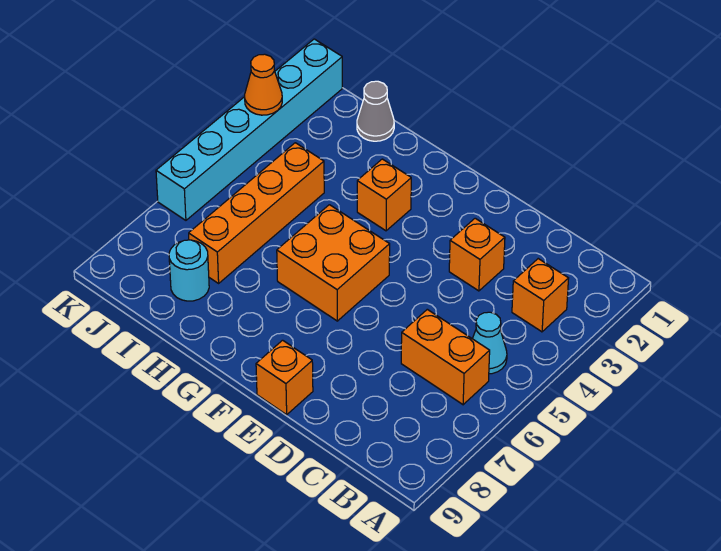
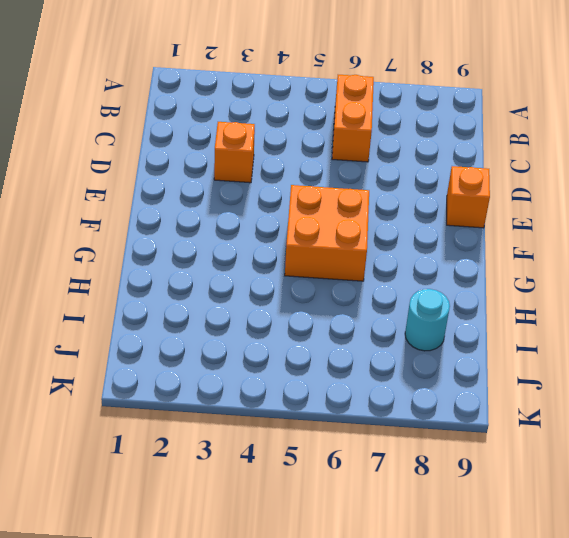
none -> orange 1x1 brick [512,259,569,332]
none -> cyan 1x1 cone [472,312,507,374]
none -> orange 1x1 brick [357,159,411,231]

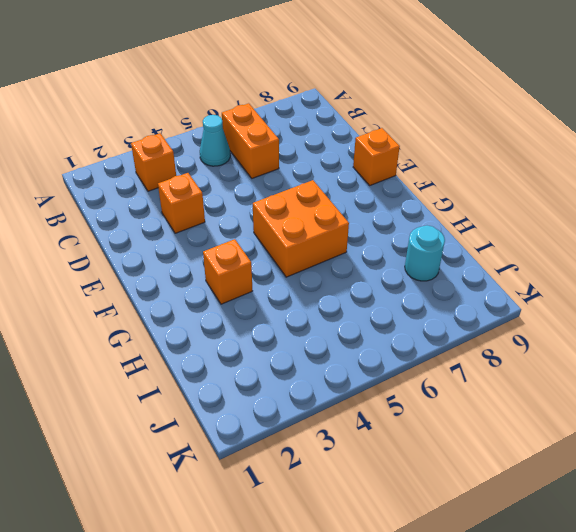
none -> grey 1x1 cone [357,81,394,141]
none -> orange 1x4 brick [189,143,324,283]
none -> cyan 1x6 brick [156,39,342,220]

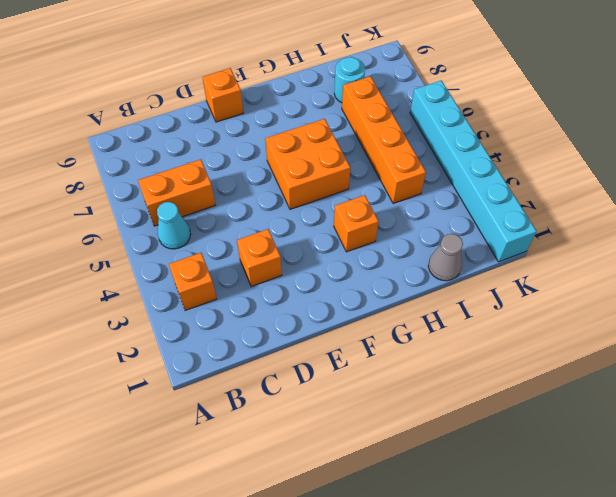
none -> orange 1x1 cone [245,54,282,115]

